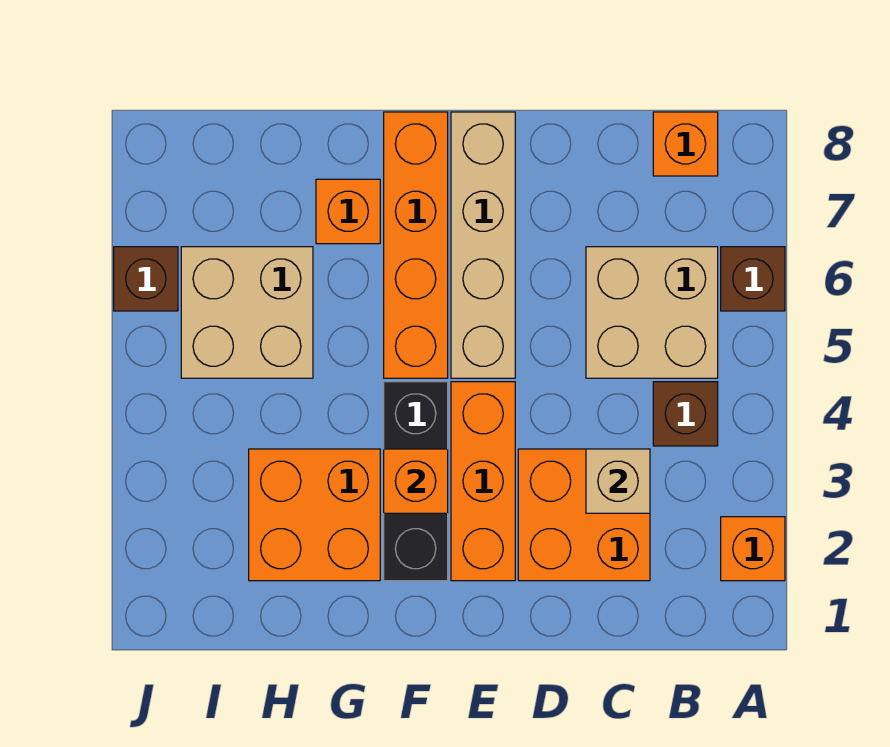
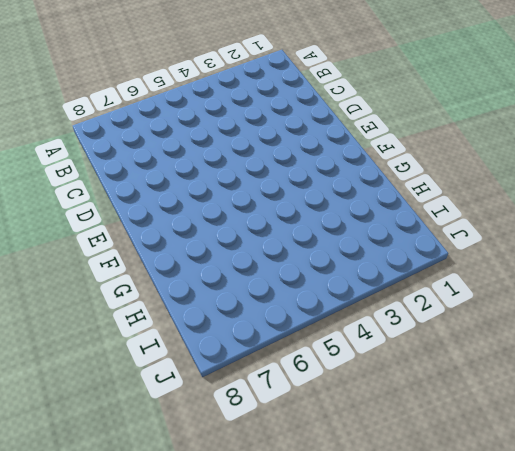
none -> orange 1x1 brick [721,517,785,581]
none -> brown 1x1 brick [721,247,785,311]
none -> brown 1x1 brick [653,382,718,446]

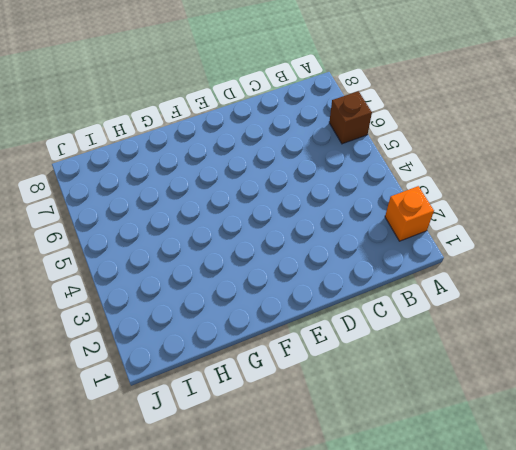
none -> brown 1x1 brick [653,382,718,446]
none -> tan 2x2 brick [586,247,718,378]
none -> orange 1x1 brick [653,112,718,176]

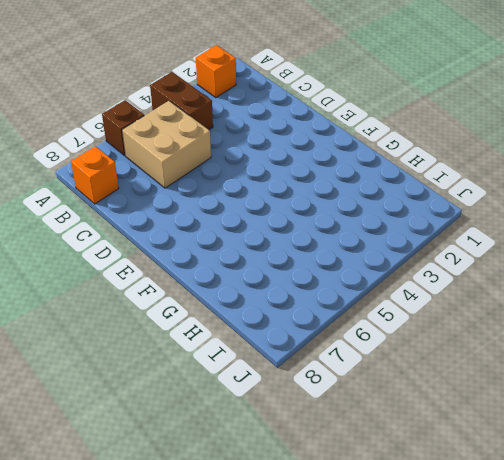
brown 1x2 brick [150,72,213,130] -> brown 1x1 brick [653,382,718,446]
none -> orange 2x2 brick [518,449,650,581]
none -> orange 1x3 brick [451,382,515,581]
none -> tan 1x4 brick [451,112,515,378]

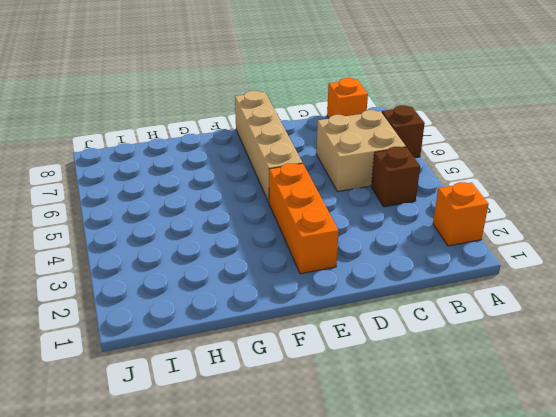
none -> orange 2x2 brick [518,449,650,581]
none -> black 1x3 brick [384,382,448,581]
none -> orange 1x4 brick [384,112,448,378]

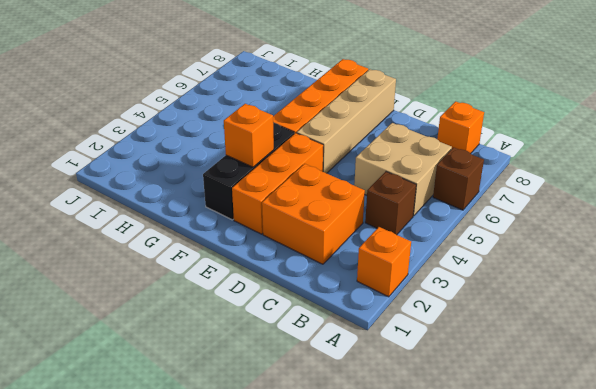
none -> orange 2x2 brick [249,449,380,581]
none -> orange 1x1 brick [316,179,380,244]
none -> tan 2x2 brick [181,247,313,378]

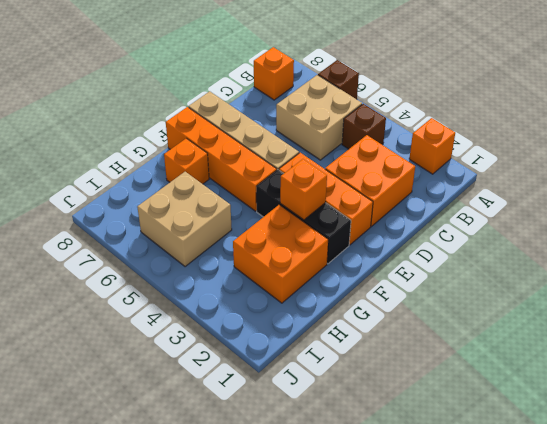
none -> brown 1x1 brick [114,247,178,311]
none -> tan 1x1 brick [586,449,650,513]

